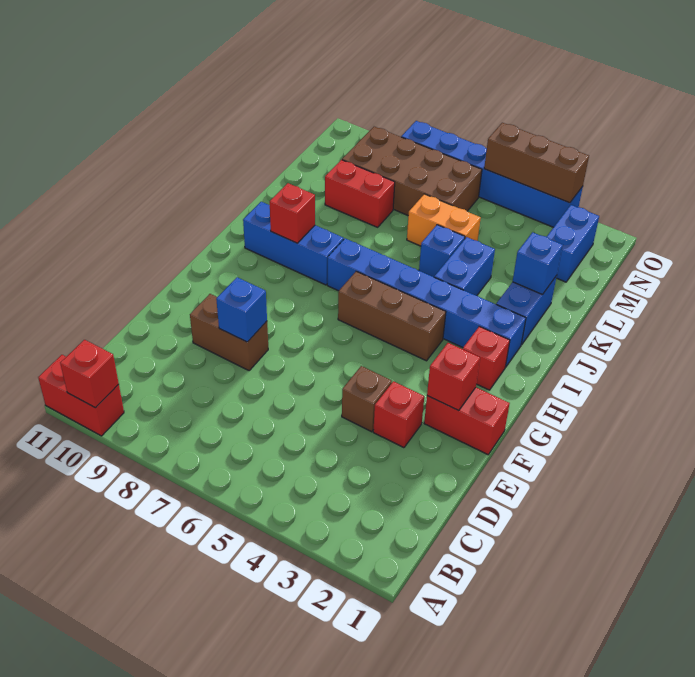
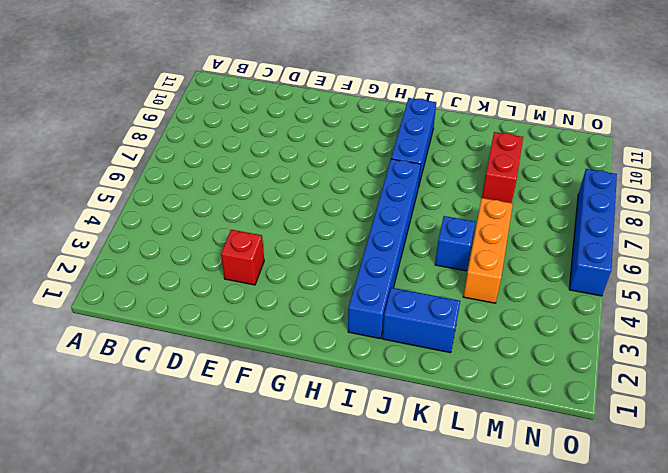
orange 1x3 brick [463,198,513,303] -> orange 1x2 brick [407,194,481,246]
blue 1x4 brick [569,169,617,296] -> blue 1x6 brick [401,121,583,227]
none -> red 1x2 brick [38,355,124,436]
none -> brown 1x1 brick [342,366,392,432]
none -> brown 1x2 brick [190,294,268,370]

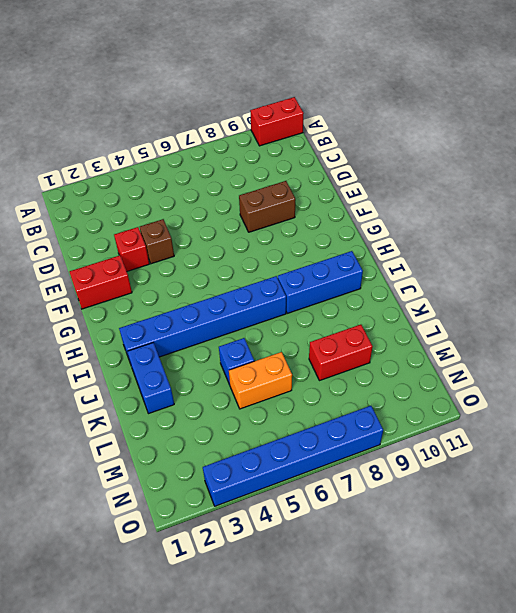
none -> red 1x1 brick [463,326,510,390]
none -> brown 1x3 brick [338,271,446,361]
none -> blue 1x2 brick [434,237,495,296]

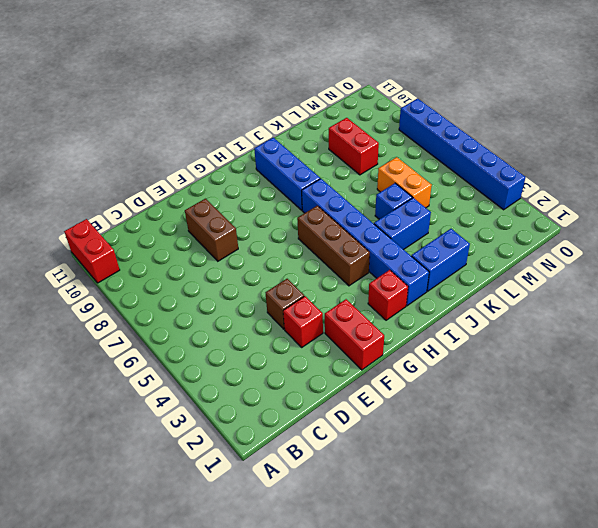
none -> blue 1x2 brick [547,205,599,282]
none -> brown 2x4 brick [342,127,482,216]
none -> red 1x1 brick [60,340,119,408]

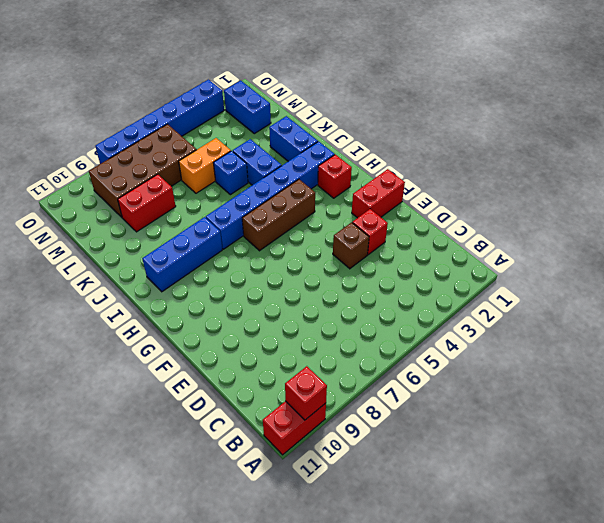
none -> brown 1x2 brick [190,294,268,370]
none -> blue 1x1 brick [216,277,267,342]
none -> red 1x1 brick [427,343,480,411]

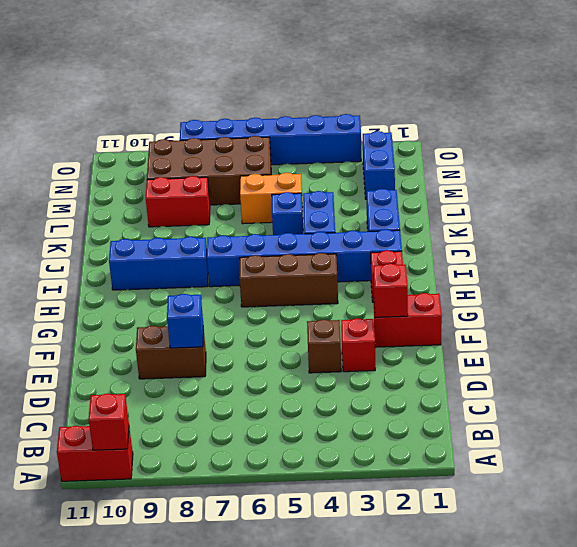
none -> red 1x1 brick [270,183,315,243]
none -> blue 1x1 brick [513,232,563,295]
none -> brown 1x3 brick [484,123,589,203]

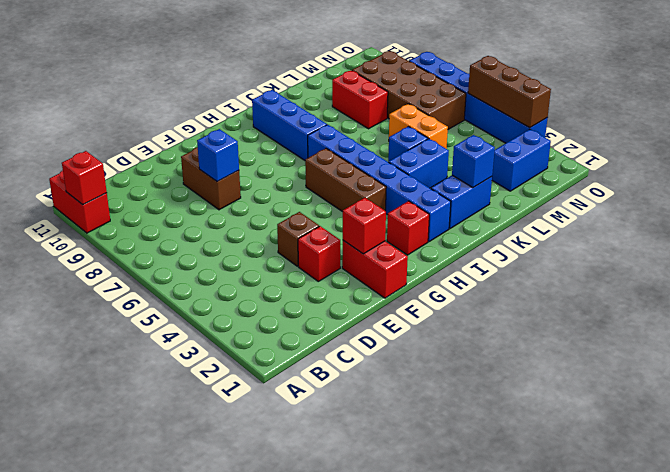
none -> red 1x1 brick [270,183,315,243]

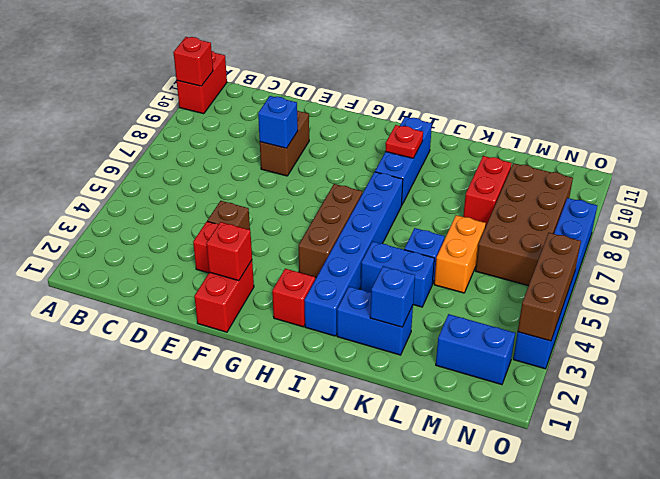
red 1x1 plate [385,125,423,158] -> red 1x1 brick [270,183,315,243]

